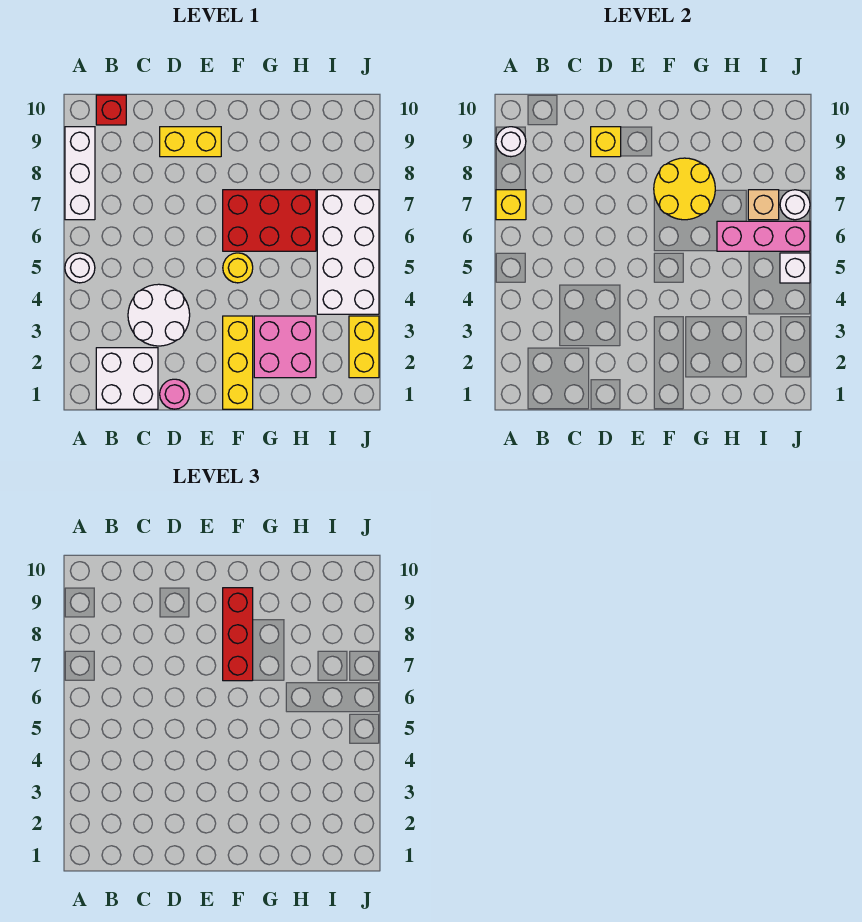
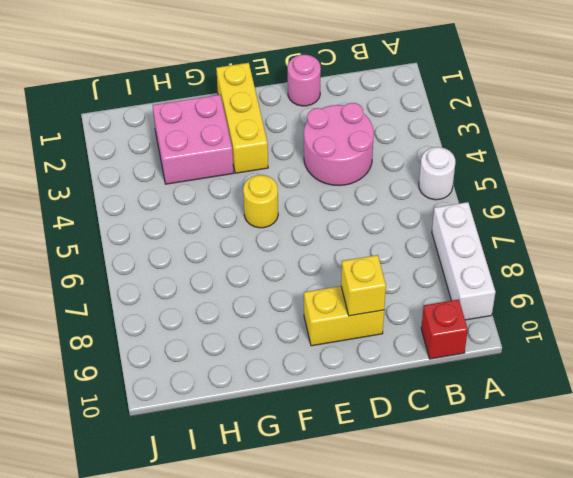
pink 2x2 round brick [304,103,374,186] -> white 2x2 round brick [128,284,190,346]
none -> white 2x2 brick [96,348,158,409]
none -> red 2x3 brick [223,190,316,251]
none -> white 2x4 brick [317,190,379,314]

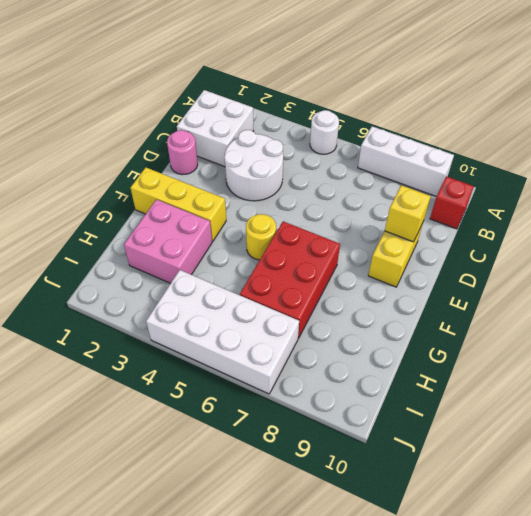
none -> yellow 1x2 brick [349,316,379,378]
none -> yellow 1x1 brick [496,190,526,220]
none -> white 1x1 round brick [496,127,526,157]

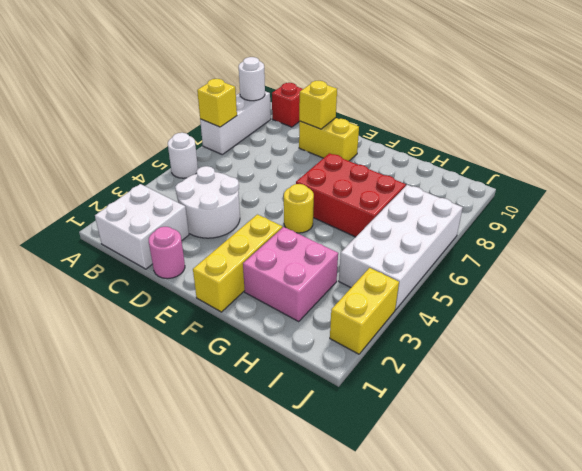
none -> yellow 2x2 round brick [654,158,715,220]
none -> pink 1x3 brick [717,221,810,251]
none -> tan 1x1 brick [748,190,779,220]

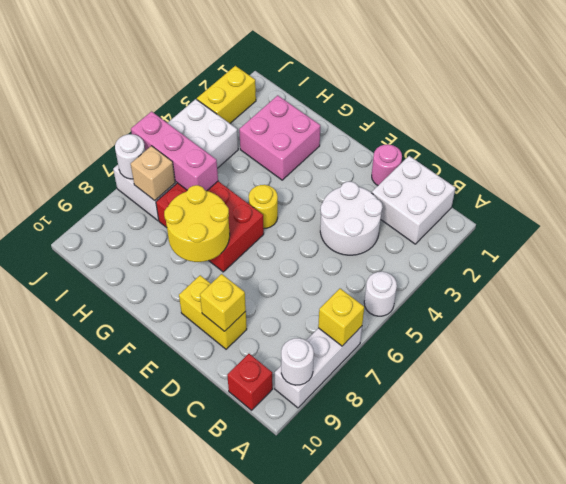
none -> yellow 1x3 brick [223,316,253,409]
none -> white 1x1 brick [780,253,810,283]
none -> red 1x3 brick [223,588,253,681]

